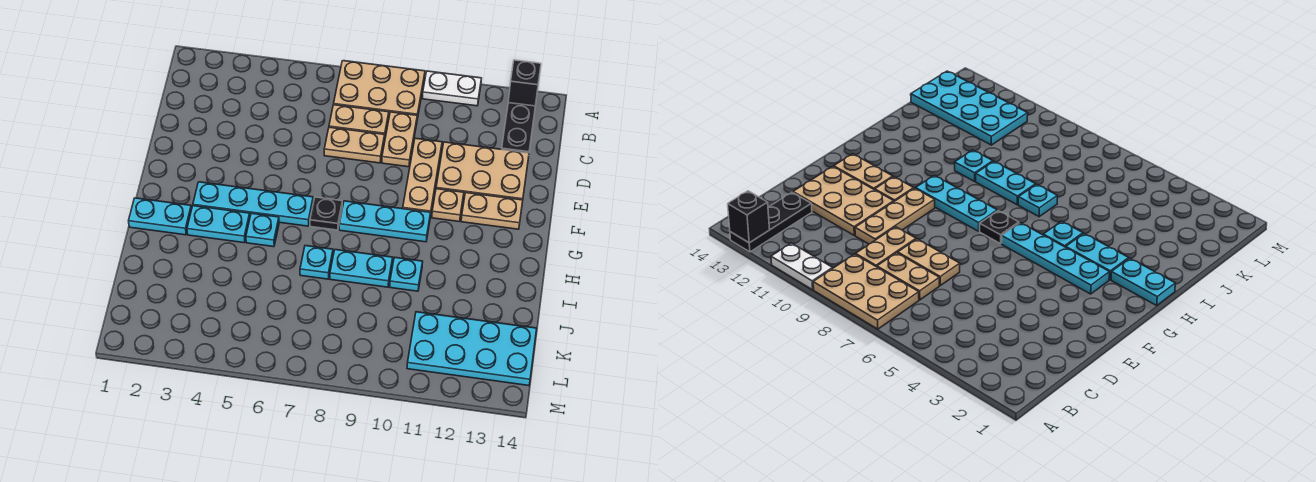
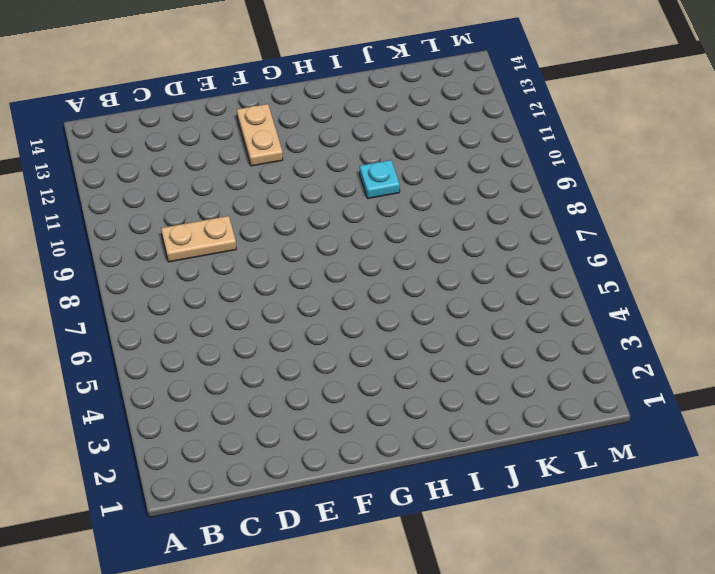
none -> tan 2x3 plate [334,61,425,119]
none -> white 1x2 plate [422,71,482,106]
none -> black 1x3 plate [502,103,535,153]

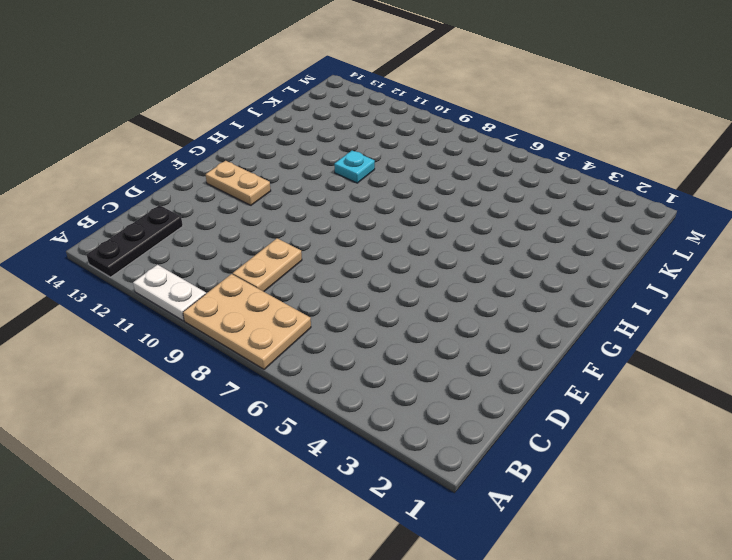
none -> tan 1x2 plate [329,105,389,135]
none -> tan 1x2 plate [324,127,385,163]
none -> tan 1x3 plate [403,138,442,216]

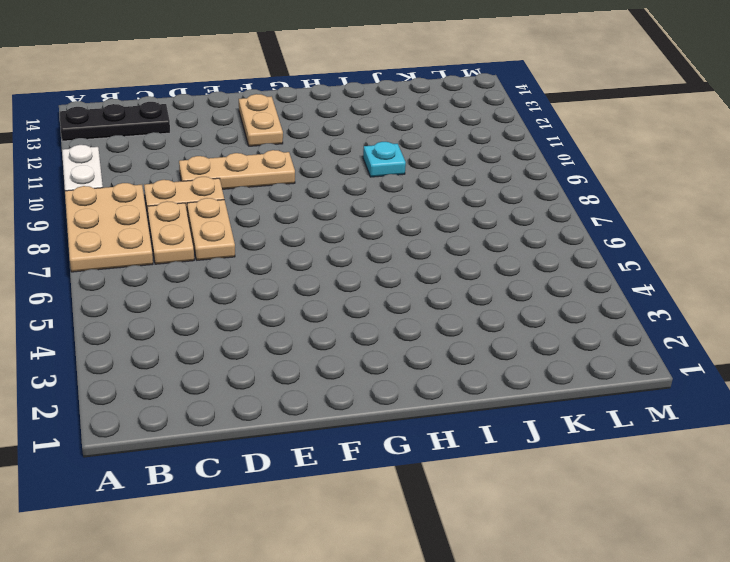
none -> tan 2x3 plate [436,142,529,200]
none -> tan 1x1 plate [432,189,464,222]
none -> cyan 1x4 plate [193,182,313,226]

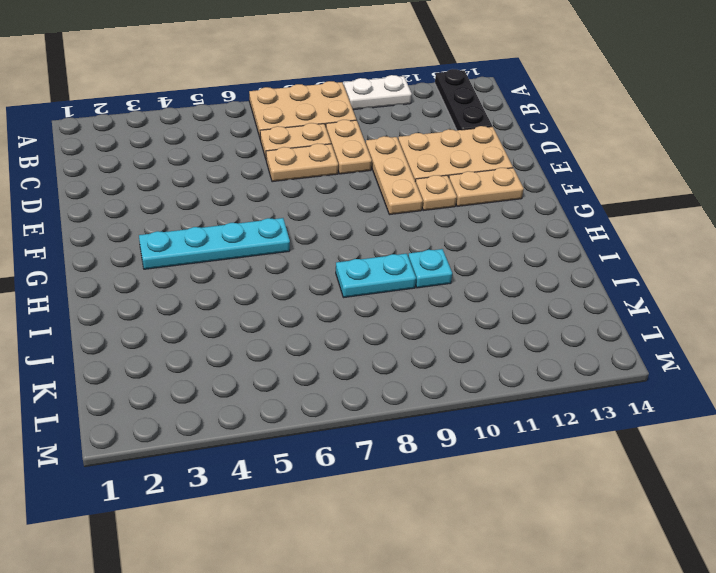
none -> black 1x1 plate [310,197,342,230]
none -> cyan 1x3 plate [339,201,431,242]
none -> cyan 1x2 plate [129,198,192,235]

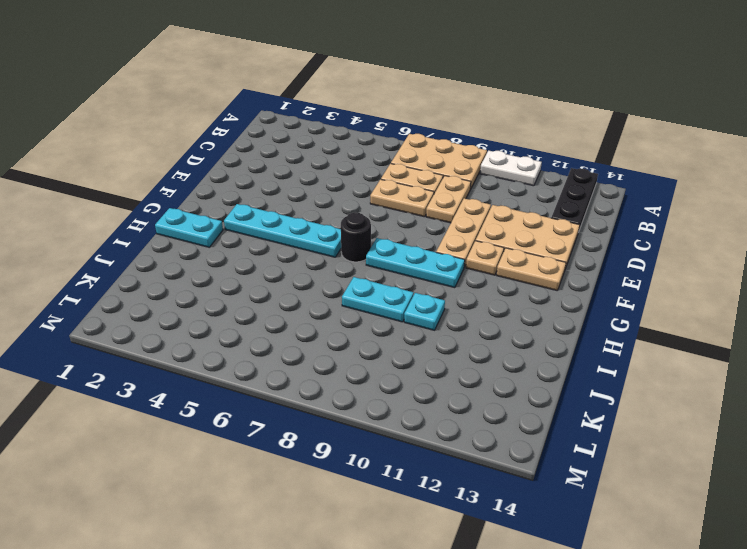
black 1x1 round brick [341,212,371,262] -> black 1x1 plate [310,197,342,230]
none -> cyan 1x2 plate [187,206,250,243]
none -> cyan 1x1 plate [246,213,279,247]
none -> cyan 1x1 plate [300,246,333,279]

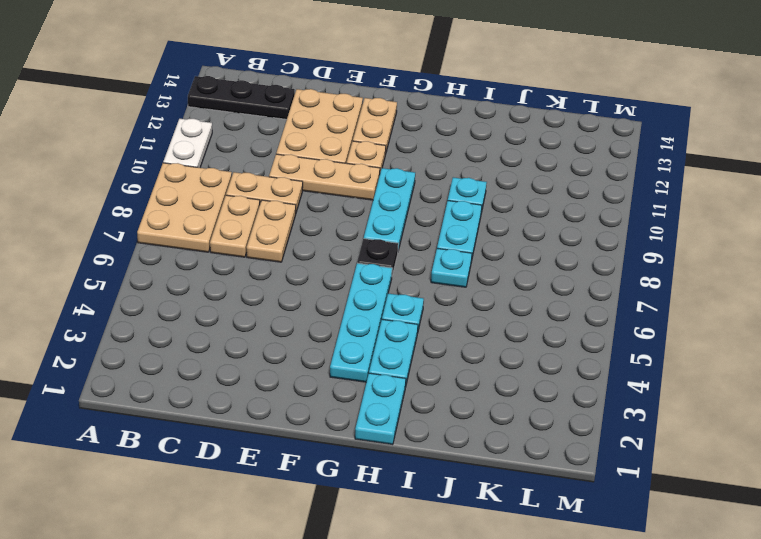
none -> cyan 2x4 plate [407,312,537,386]
none -> black 1x1 brick [508,60,541,106]

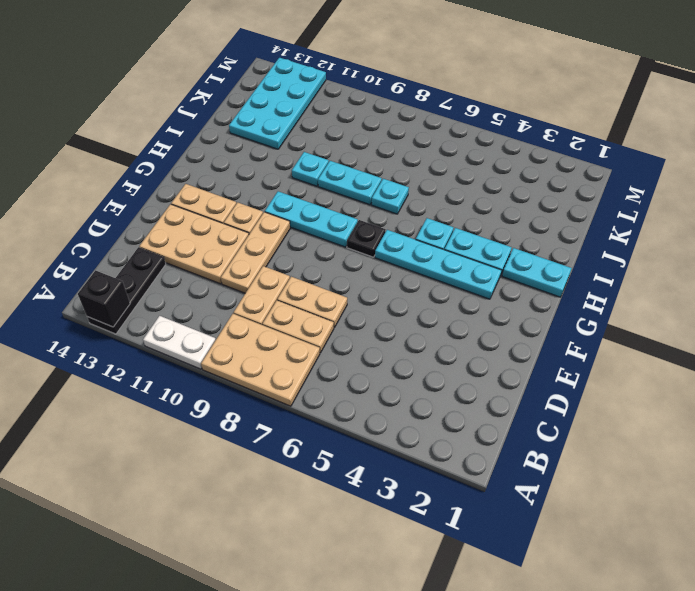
cyan 2x4 plate [229,58,326,149] -> cyan 2x4 plate turned to [407,312,537,386]

